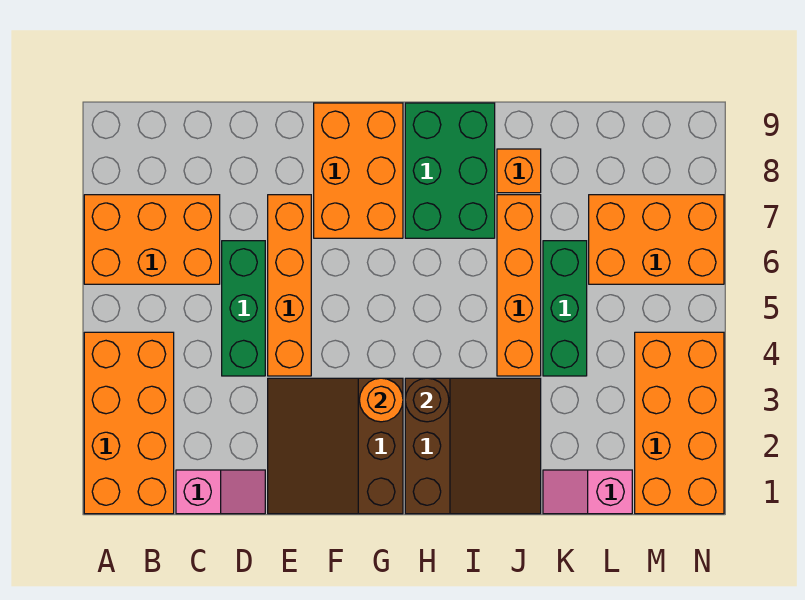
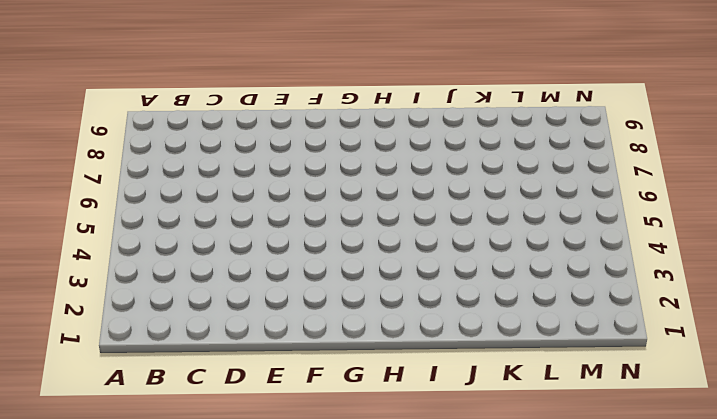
none -> orange 2x4 brick [84,332,174,514]
none -> orange 2x3 brick [84,195,220,284]
none -> pink 1x2 slope [176,470,265,514]

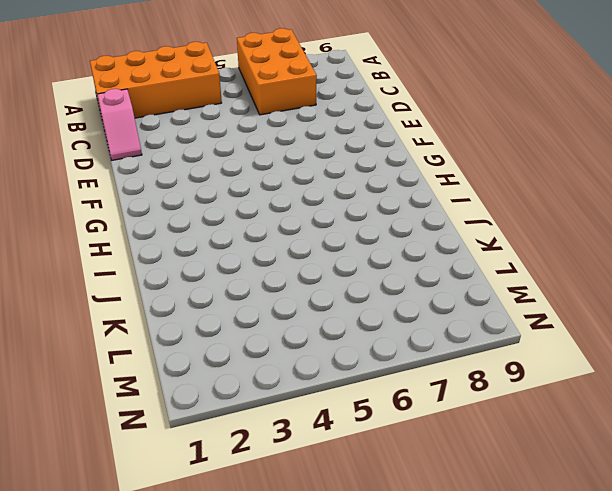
none -> green 1x3 brick [222,241,265,376]
none -> brown 3x3 slope [268,378,403,514]
none -> orange 1x4 brick [268,195,311,376]

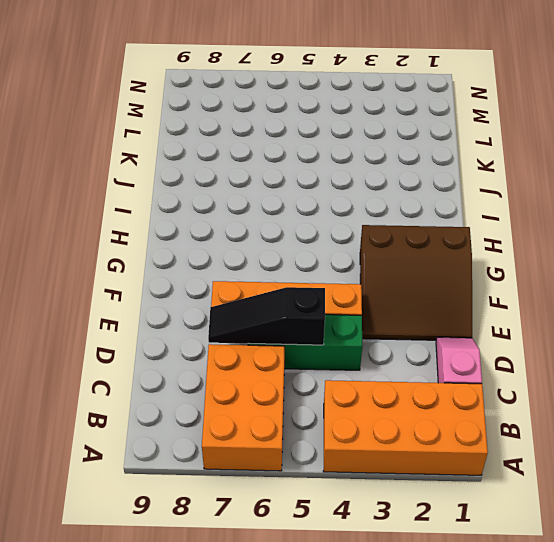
black 1x3 slope [208,287,325,345] -> none
none -> orange 2x3 brick [314,103,403,238]
none -> brown 3x3 slope [405,378,541,514]
none -> green 2x3 brick [405,103,495,238]

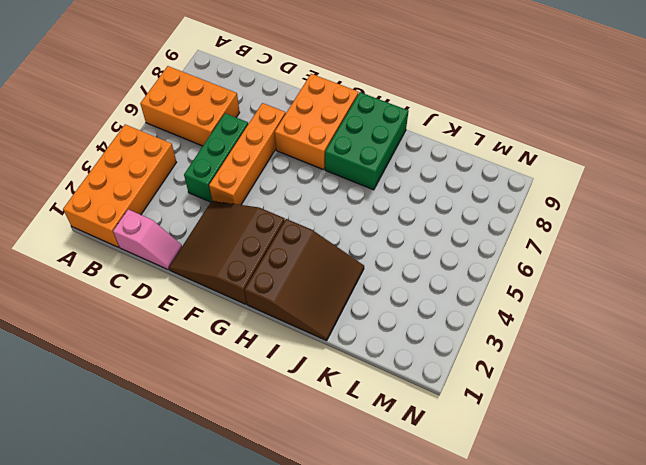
none -> orange 1x4 brick [497,195,541,376]
none -> orange 1x1 brick [497,149,541,193]
none -> pink 1x2 slope [543,470,632,514]

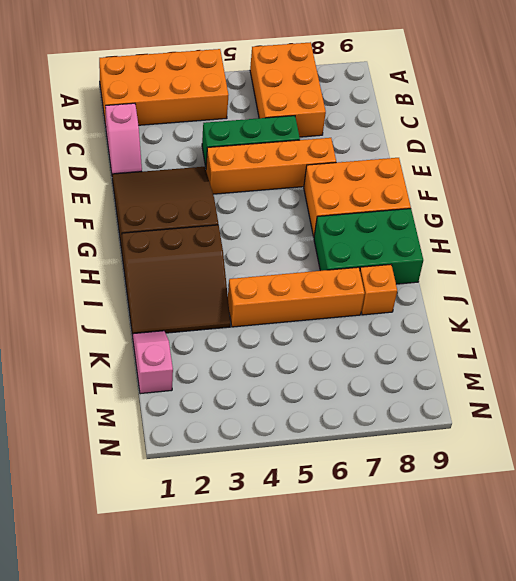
none -> green 1x3 brick [543,241,587,376]
none -> orange 2x3 brick [589,195,724,284]
none -> orange 2x4 brick [635,332,724,514]

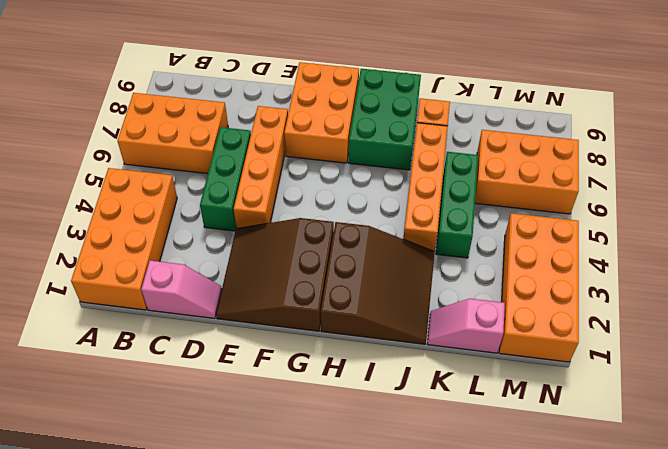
none -> orange 1x1 round brick [359,378,403,422]
none -> brown 1x1 round brick [405,378,449,422]

